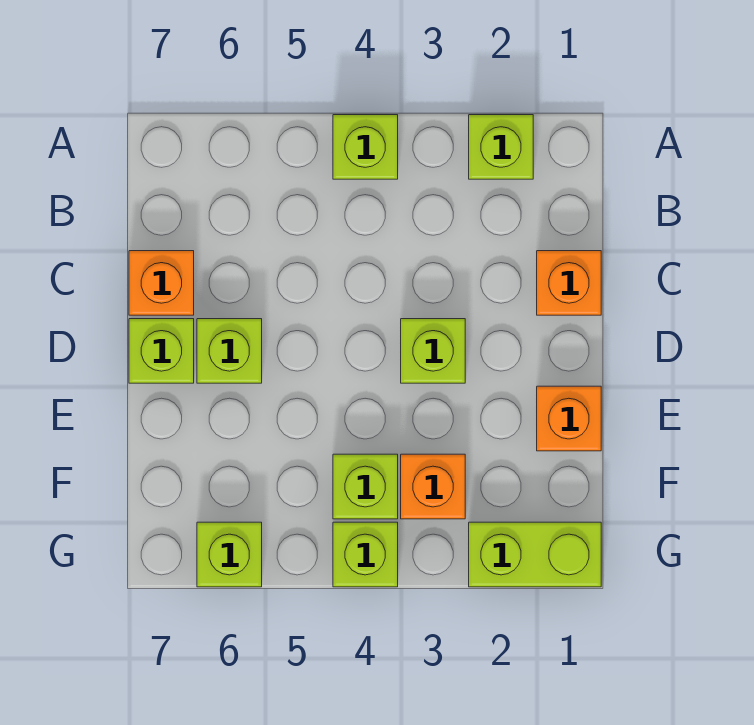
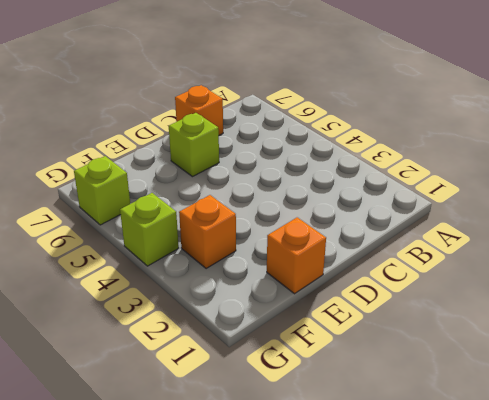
none -> lime 1x1 brick [469,115,533,179]
none -> lime 1x1 brick [333,115,398,179]
none -> orange 1x1 brick [537,251,601,315]

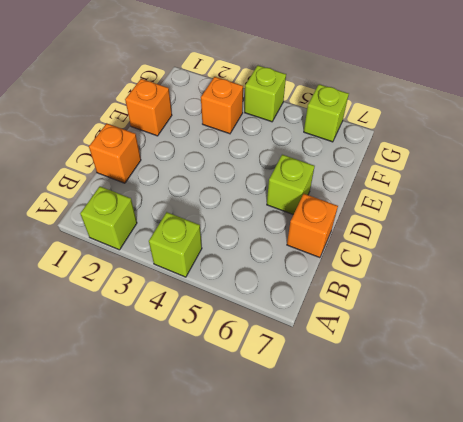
none -> lime 1x1 brick [401,319,465,383]
none -> lime 1x1 brick [129,319,194,383]
none -> lime 1x1 brick [333,454,398,519]

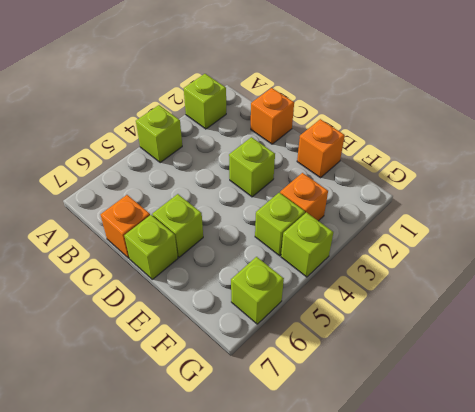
none -> lime 1x2 brick [469,522,601,587]

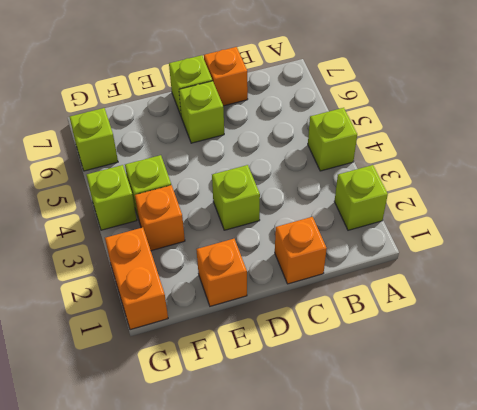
orange 1x2 brick [105,228,168,330] -> lime 1x2 brick [469,522,601,587]

